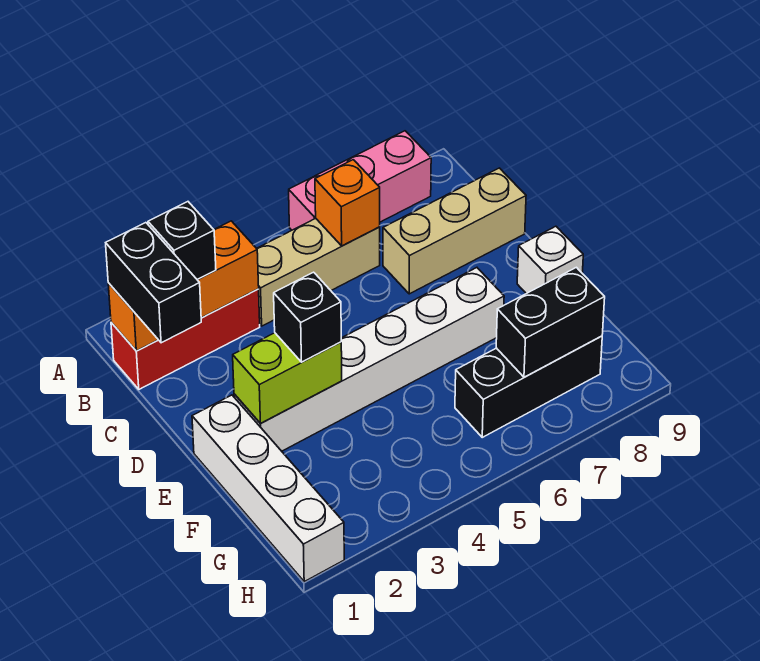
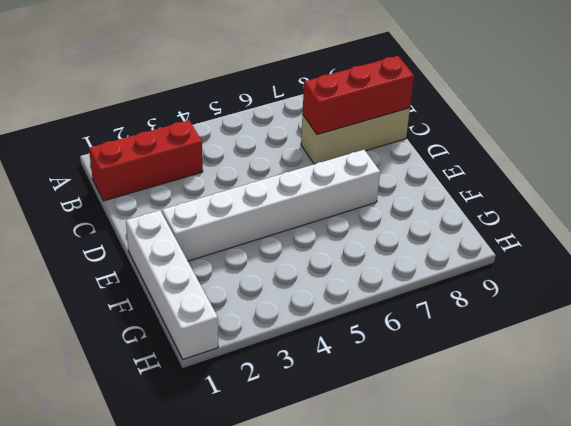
red 1x3 brick [303,56,414,135] -> none
none -> pink 1x3 brick [289,131,431,230]
none -> tan 1x3 brick [257,218,380,326]
none -> white 1x1 brick [517,226,583,294]

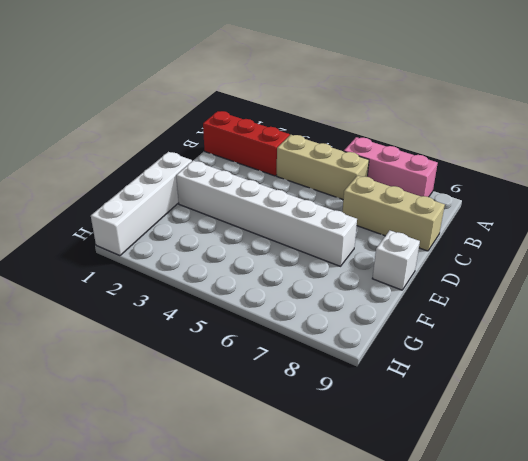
none -> black 1x3 brick [455,336,602,437]
none -> orange 1x3 brick [108,221,259,351]
none -> orange 1x1 brick [315,160,380,246]

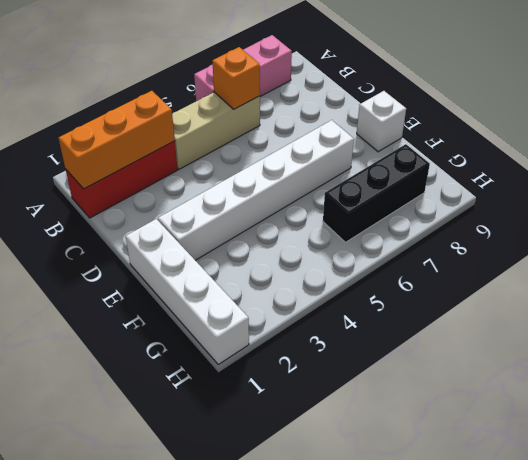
none -> tan 1x3 brick [383,168,526,294]
none -> lime 1x2 brick [233,333,342,423]
none -> black 1x2 brick [496,267,605,377]

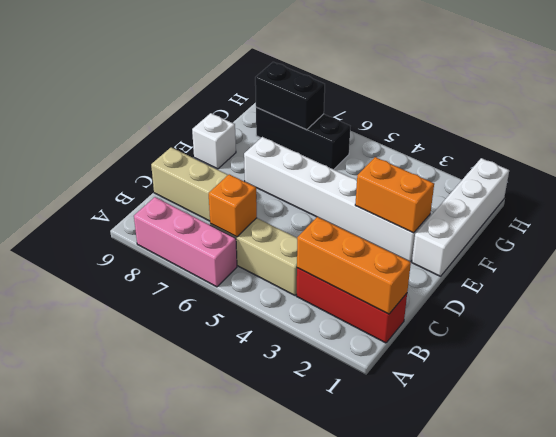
orange 1x2 brick [355,157,434,233] -> lime 1x2 brick [233,333,342,423]
none -> black 1x2 brick [106,223,201,343]
none -> black 1x1 brick [148,202,216,280]
none -> black 1x1 brick [274,272,341,362]

